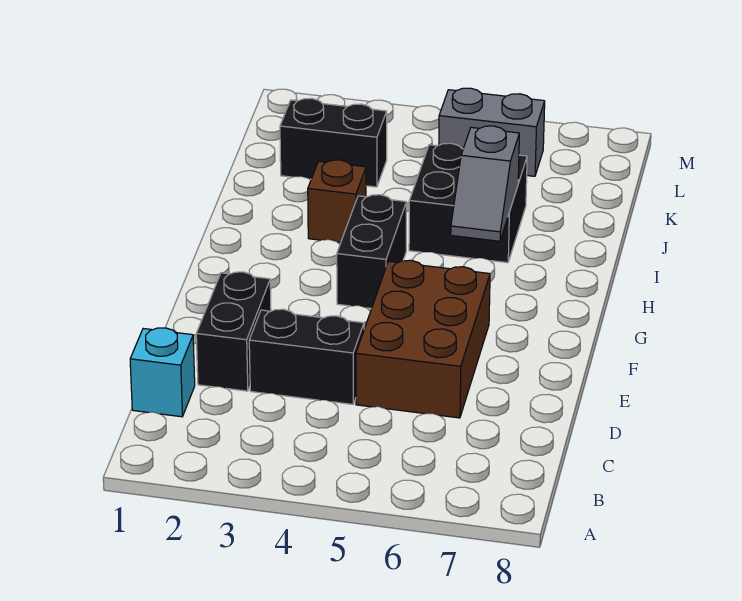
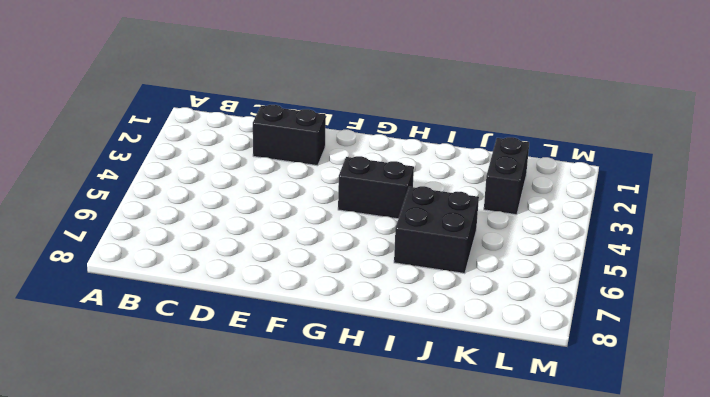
none -> cyan 1x1 brick [130,328,195,417]
none -> black 1x2 brick [249,309,364,404]

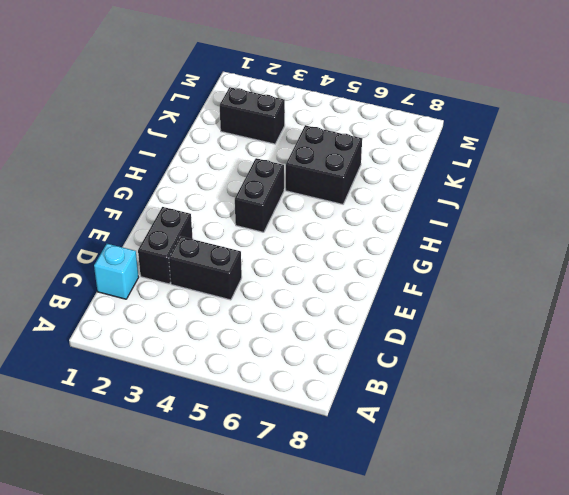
none -> brown 2x3 brick [356,260,490,418]
none -> brown 1x1 brick [308,160,366,243]

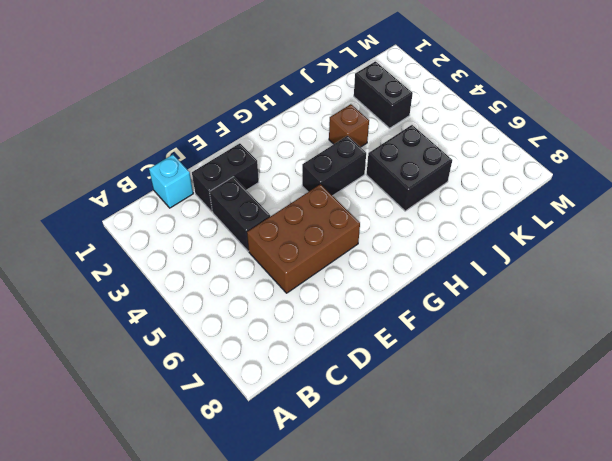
none -> grey 1x2 brick [439,88,545,176]
none -> grey 1x2 slope [451,126,519,241]

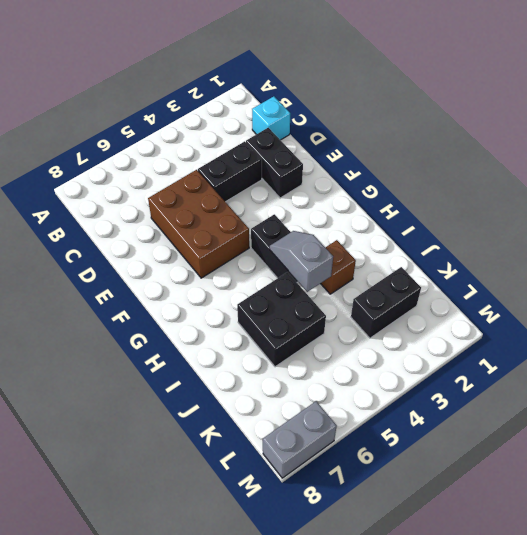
grey 1x2 slope [270,231,333,292] -> grey 1x2 slope moved to [451,126,519,241]
grey 1x2 brick [263,401,337,478] -> grey 1x2 brick moved to [439,88,545,176]

